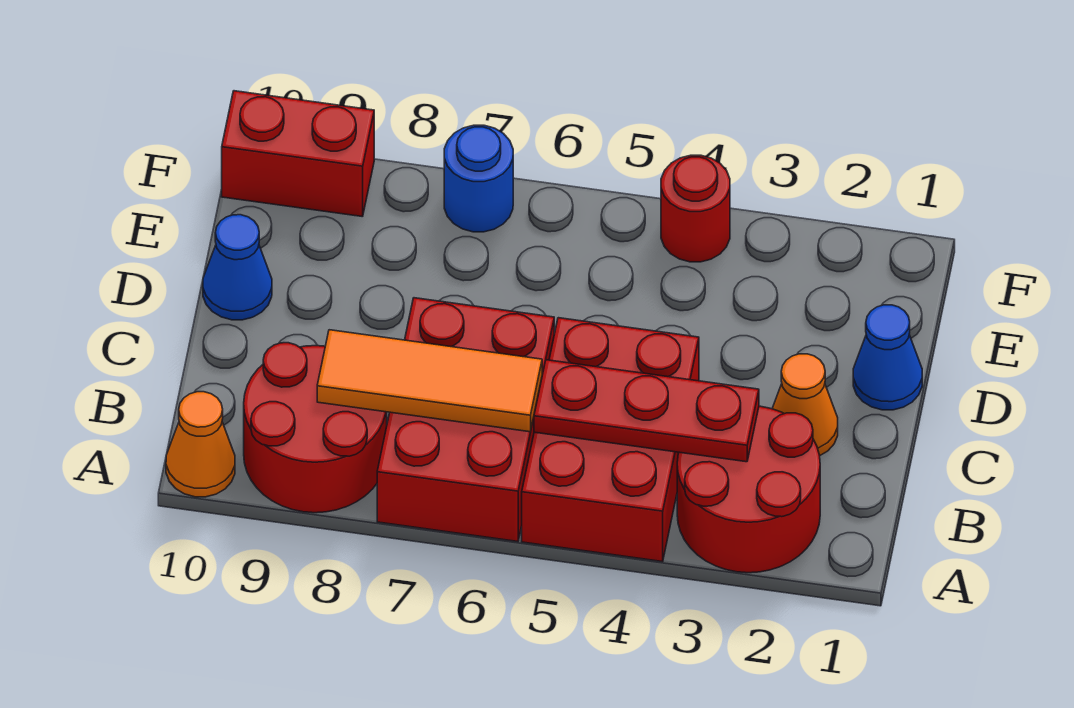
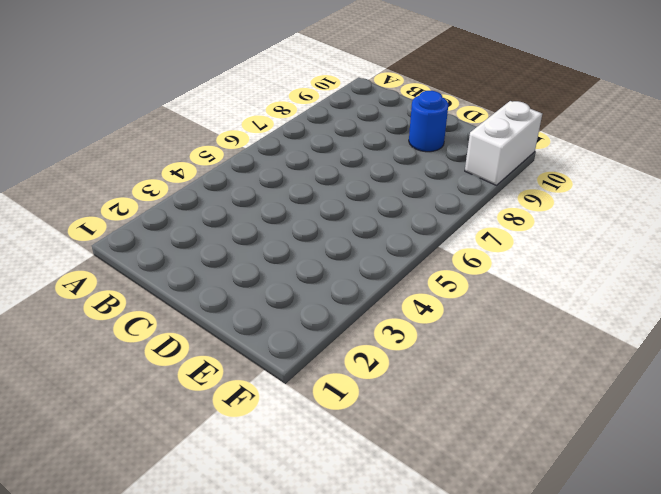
blue 1x1 round brick [409,91,448,152] -> blue 1x1 round brick moved to [444,125,513,232]
white 1x2 brick [465,101,542,185] -> red 1x2 brick [222,91,374,217]
none -> red 2x2 round brick [677,406,820,573]
none -> red 2x3 brick [522,318,699,562]
none -> red 2x3 brick [377,298,554,542]

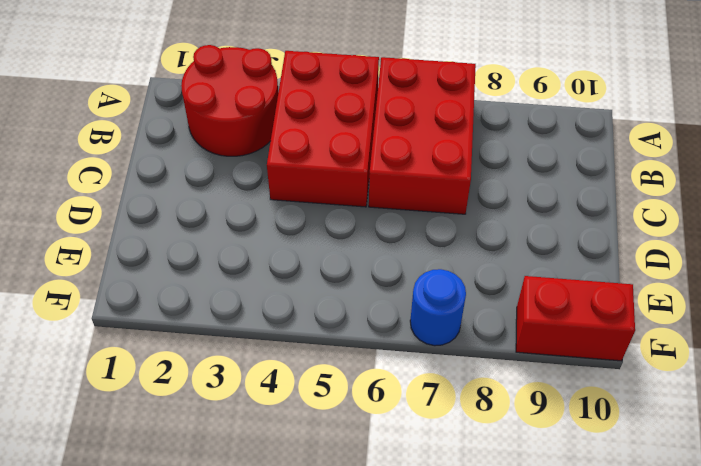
none -> red 2x2 round brick [244,343,387,513]
none -> orange 1x1 cone [166,392,235,497]
none -> orange 1x1 cone [772,354,838,455]

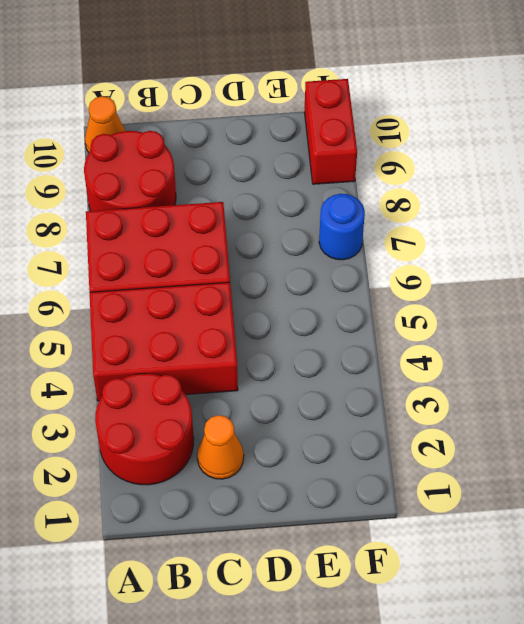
none -> blue 1x1 cone [853,305,922,410]
none -> blue 1x1 cone [203,215,272,320]
none -> red 1x1 round brick [661,155,730,262]

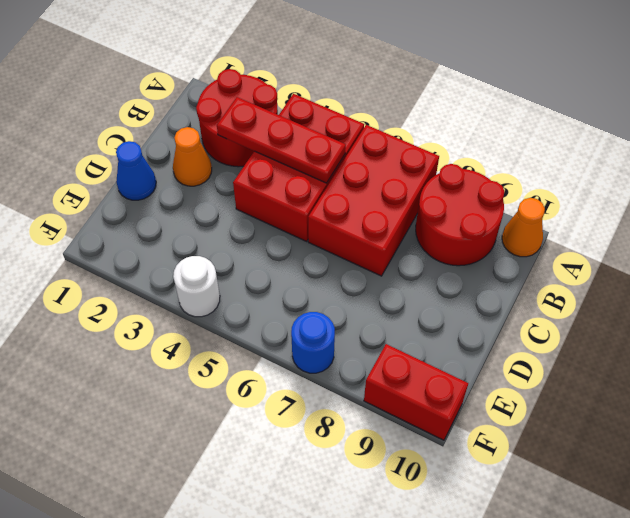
white 1x1 round brick [173,256,220,317] -> red 1x1 round brick [661,155,730,262]
none -> blue 1x1 cone [203,215,272,320]
none -> orange 1x3 tile [317,330,542,432]

